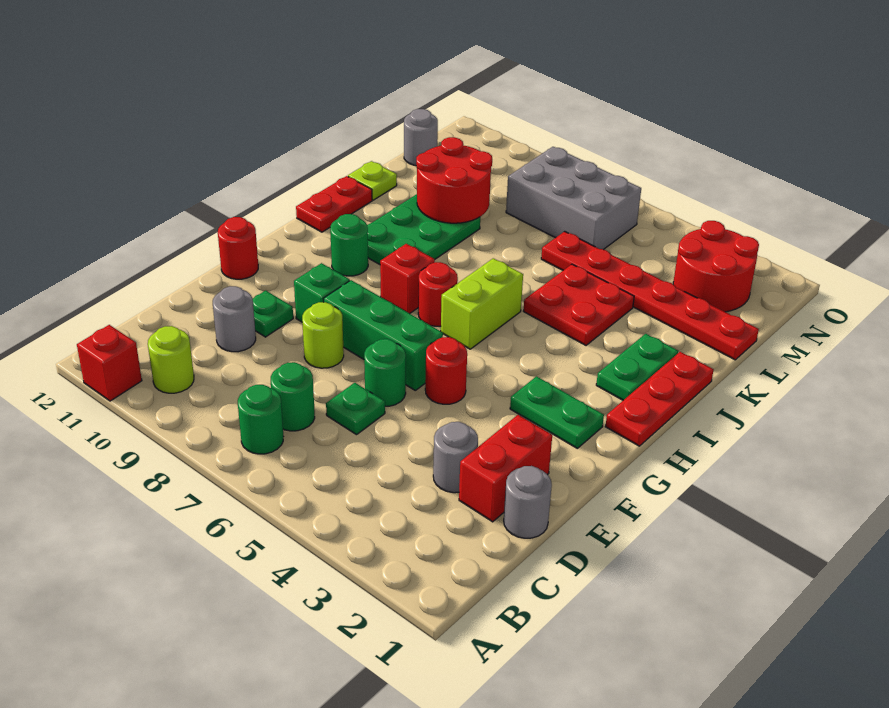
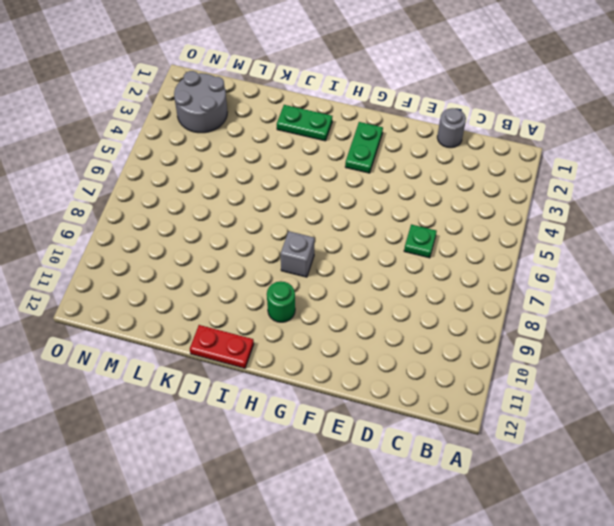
grey 1x1 brick [281,231,315,277] -> red 1x1 brick [380,244,435,313]
grey 2x2 round brick [174,71,227,133] -> red 2x2 round brick [673,221,759,312]
none -> red 1x1 brick [77,325,142,401]
none -> green 1x1 round brick [238,385,283,454]
none -> lime 1x1 round brick [148,326,194,393]
none -> green 1x1 round brick [271,362,315,431]

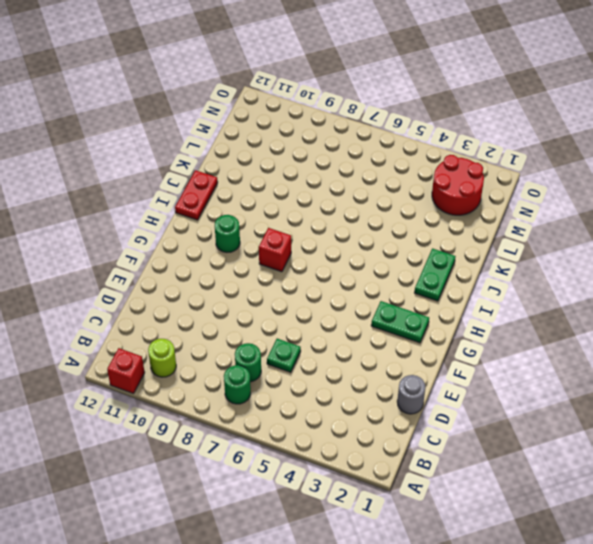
none -> red 1x2 brick [459,415,552,522]
none -> grey 1x1 round brick [433,422,478,493]
none -> grey 1x1 round brick [213,286,256,352]
none -> green 1x1 round brick [364,339,406,406]

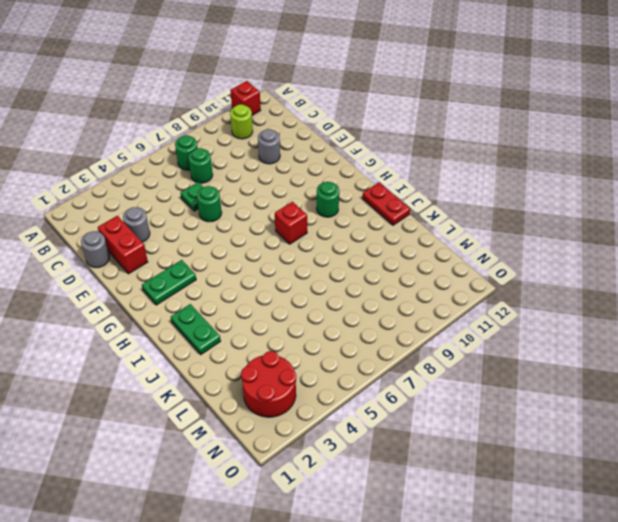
none -> lime 1x1 round brick [302,302,344,368]
none -> green 1x1 plate [253,290,293,337]
none -> red 1x1 round brick [425,337,467,404]
none -> green 1x3 brick [323,280,443,390]

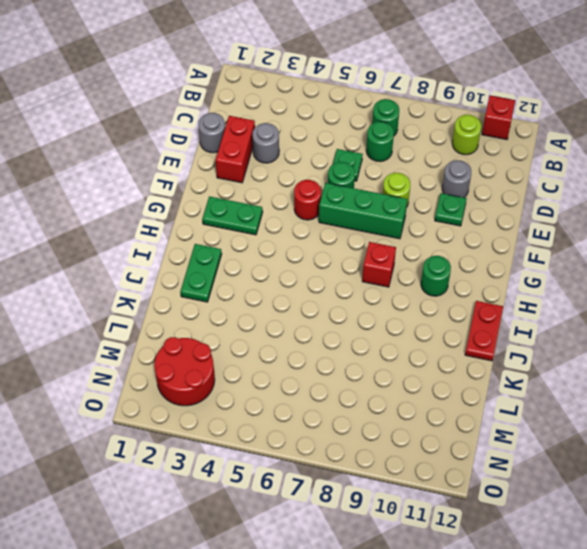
none -> green 1x1 brick [294,263,350,322]
none -> red 1x1 round brick [218,217,258,279]
none -> red 1x3 plate [605,352,714,446]
none -> lime 1x2 brick [441,258,523,349]

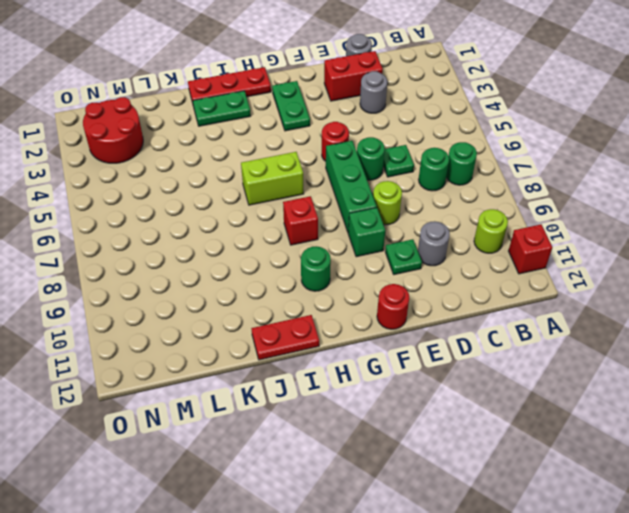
none -> red 1x1 round brick [418,262,458,326]
none -> green 2x3 plate [367,194,480,264]
none -> red 2x2 plate [524,264,634,345]
none -> lime 1x1 plate [348,161,397,200]

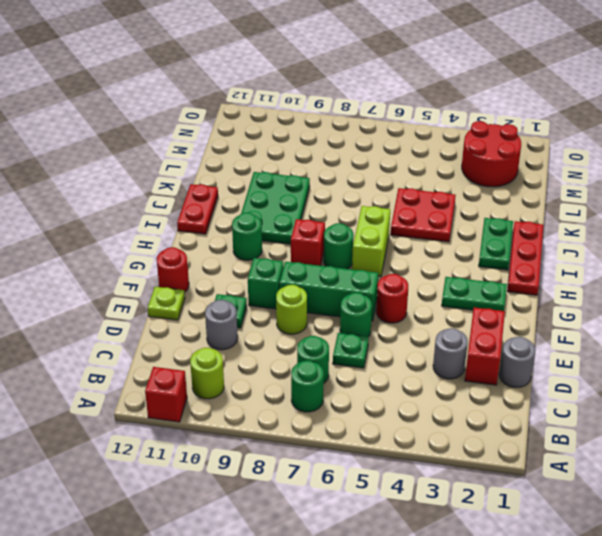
lime 1x1 plate [148,287,185,320] -> lime 1x1 plate moved to [348,161,397,200]
green 1x1 round brick [324,223,354,269] -> red 1x1 round brick [418,262,458,326]
none -> red 1x6 plate [541,231,759,360]
none -> grey 2x3 brick [506,147,641,250]
none -> grey 1x1 round brick [404,109,438,166]
none -> red 2x2 round brick [416,137,492,223]

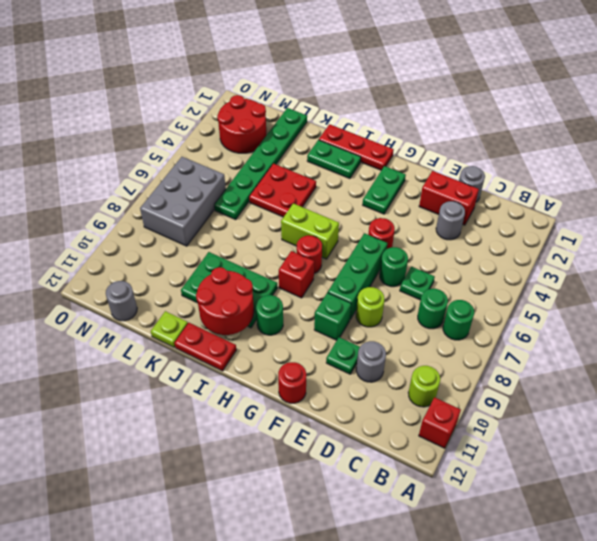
red 2x2 round brick [196,267,254,335] -> red 2x2 round brick moved to [416,137,492,223]
green 1x6 plate [214,108,307,220] -> red 1x6 plate [541,231,759,360]

